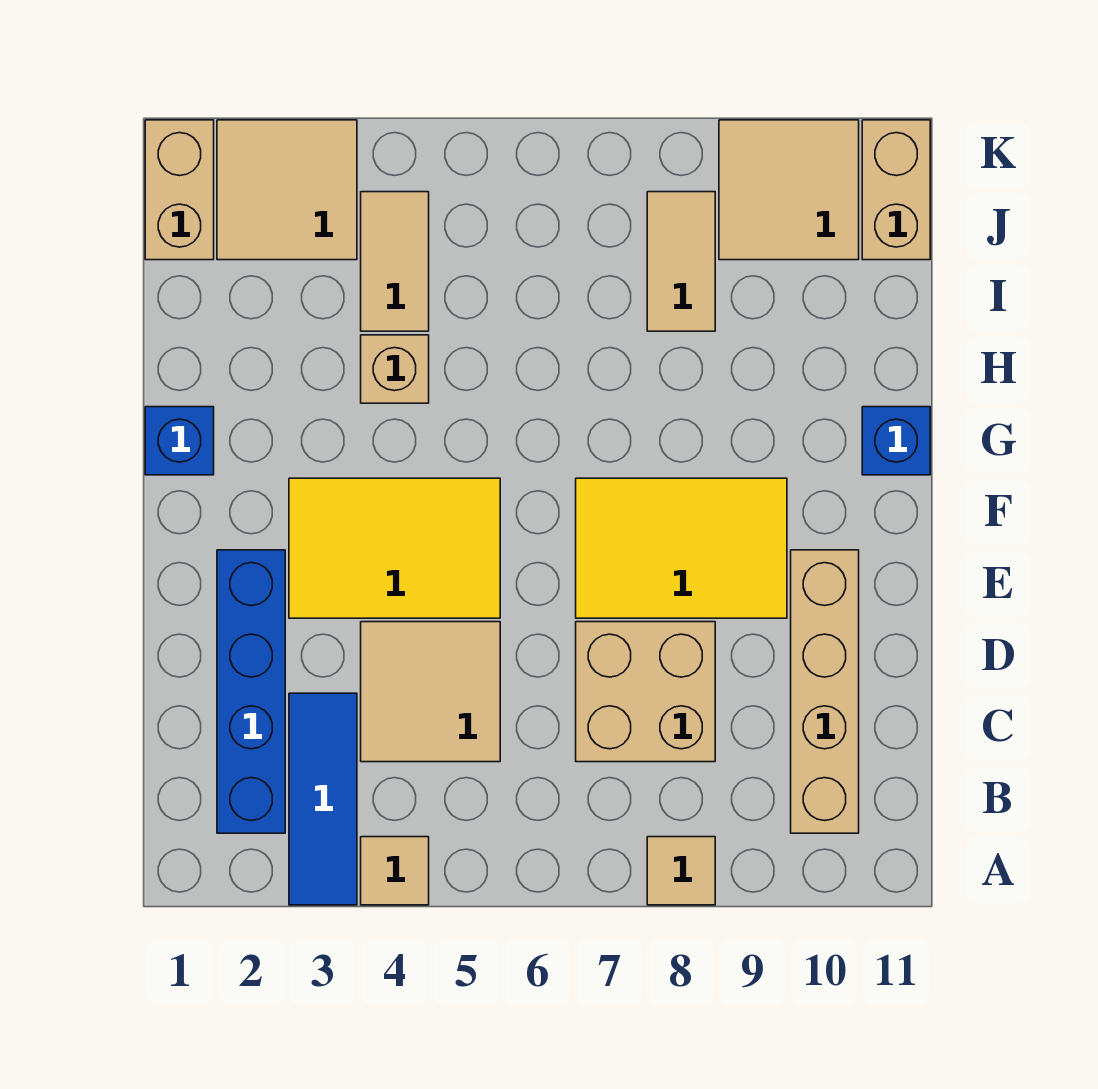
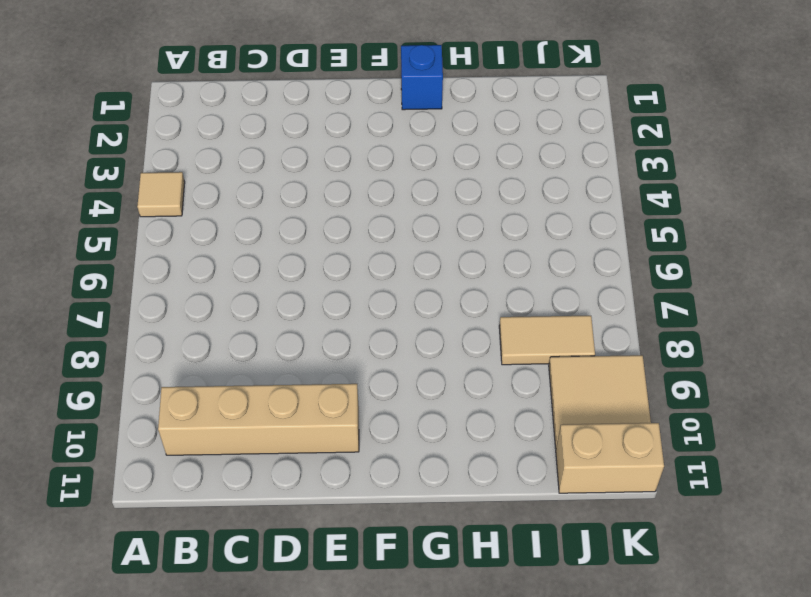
none -> blue 1x3 tile [289,693,357,905]
none -> tan 1x1 tile [647,837,715,905]
none -> blue 1x4 brick [217,550,285,833]

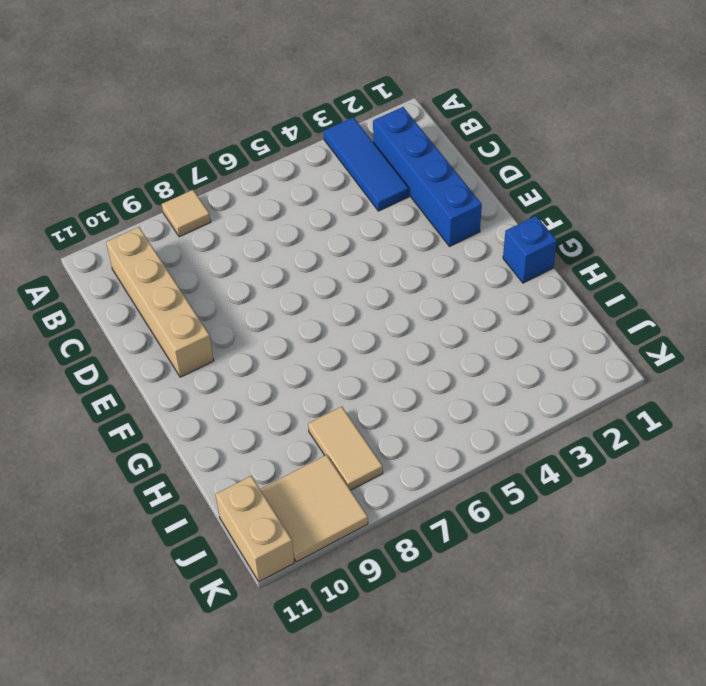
none -> tan 1x1 tile [361,837,429,905]
none -> tan 2x2 tile [361,622,500,762]
none -> tan 2x2 brick [576,622,715,762]

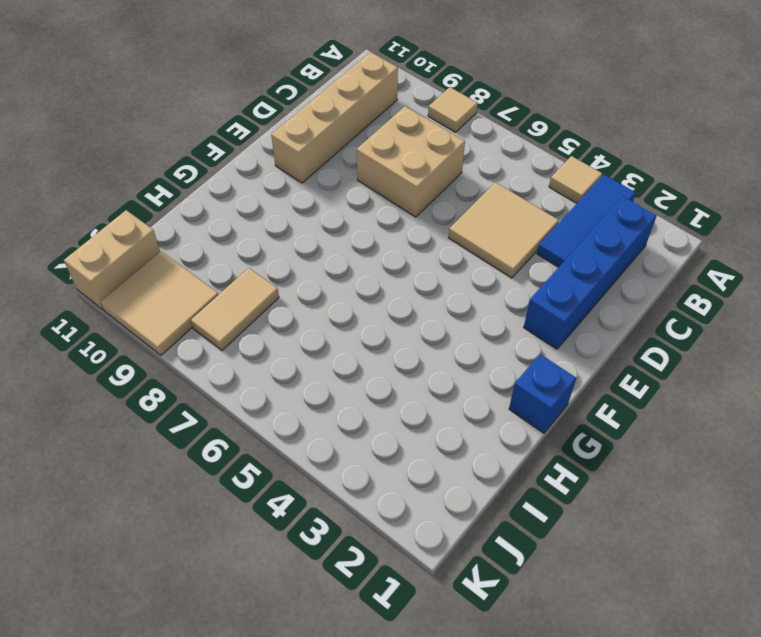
none -> yellow 2x3 tile [289,478,500,618]
none -> yellow 2x3 tile [576,478,787,618]
none -> blue 1x1 brick [862,407,930,475]

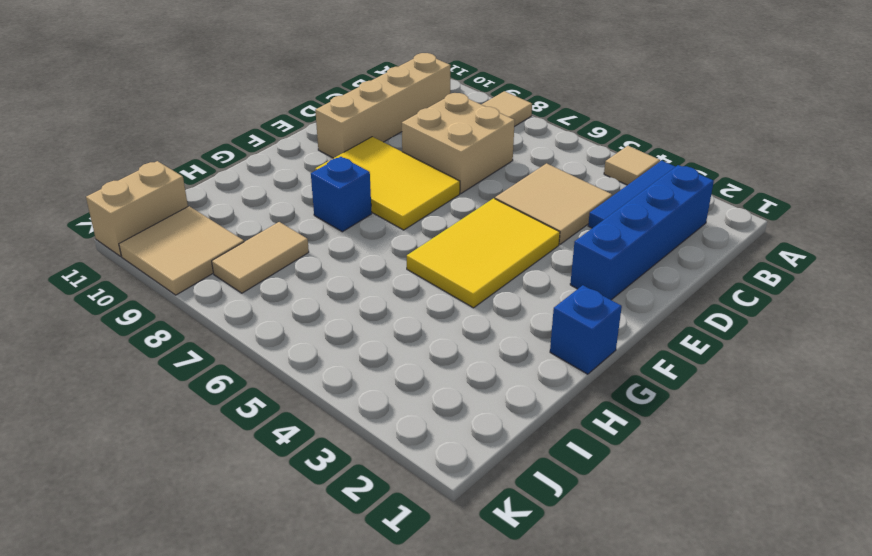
yellow 2x3 tile [407,198,560,308] -> yellow 2x3 tile turned to [289,478,500,618]
blue 1x1 brick [311,157,372,232] -> blue 1x1 brick moved to [862,407,930,475]
none -> tan 1x1 brick [361,335,429,403]
none -> tan 1x2 tile [361,192,429,331]
none -> tan 1x2 brick [145,120,214,260]

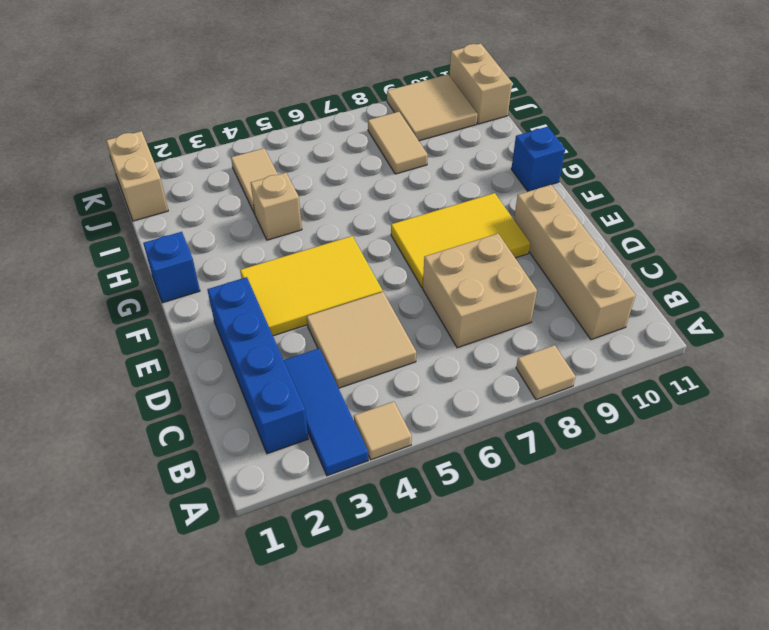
none -> tan 2x2 tile [217,120,357,260]

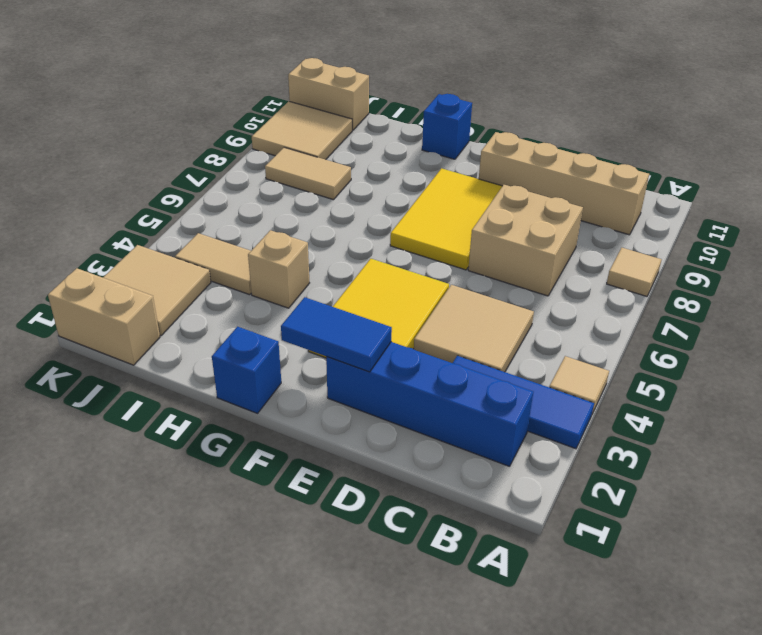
blue 1x2 tile [281,297,392,372] -> none

